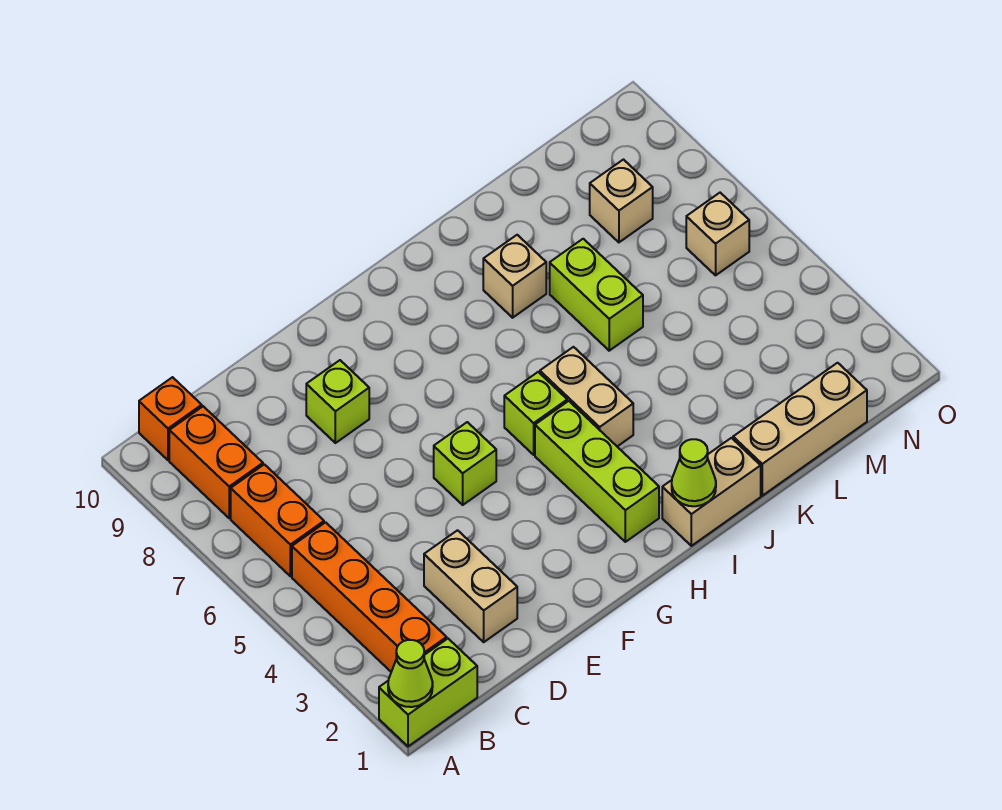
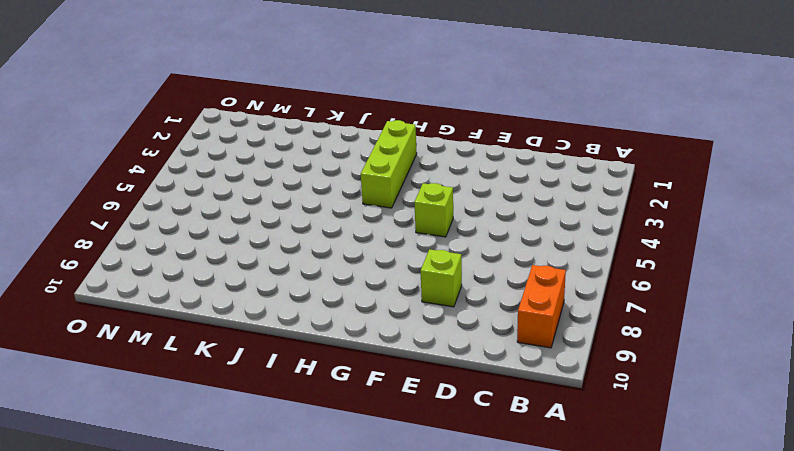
none -> lime 1x2 brick [379,639,477,746]
none -> orange 1x4 brick [292,522,447,672]
none -> orange 1x2 brick [231,464,324,576]

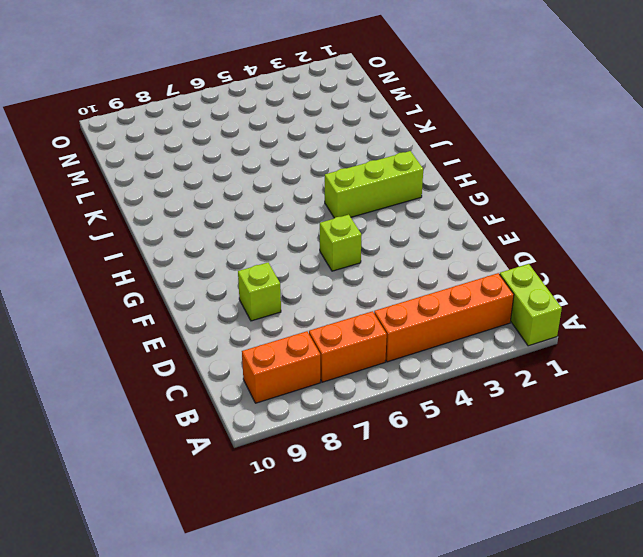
none -> orange 1x1 brick [139,377,202,460]
none -> tan 1x2 brick [424,530,517,642]
none -> lime 1x1 brick [504,372,567,455]

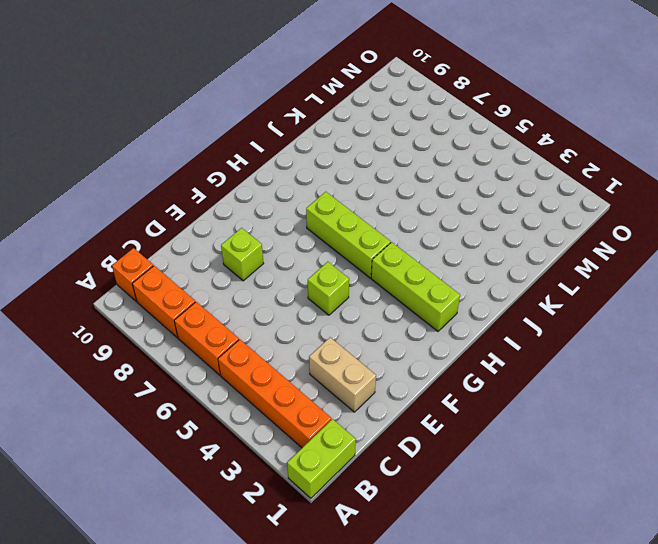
lime 1x3 brick [306,192,391,278] -> lime 1x1 brick [504,372,567,455]
none -> tan 1x2 brick [662,438,761,546]
none -> tan 1x2 brick [540,347,633,446]
none -> tan 1x1 brick [483,235,546,318]

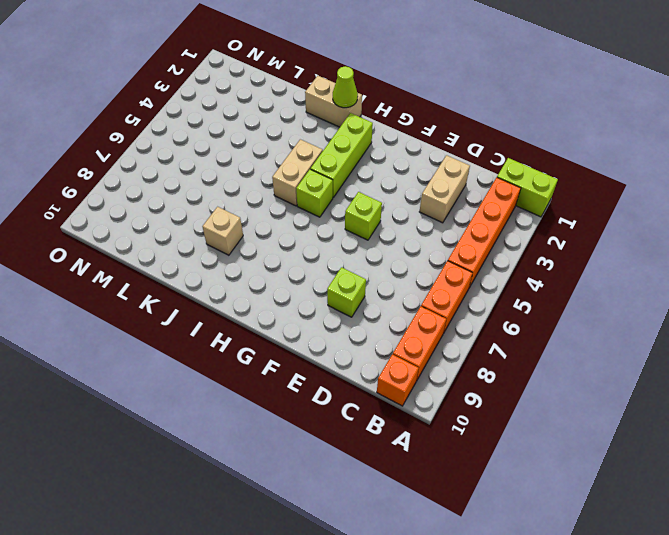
none -> tan 1x3 brick [733,363,867,496]
none -> lime 1x2 brick [550,239,643,351]
none -> tan 1x1 brick [590,160,653,242]

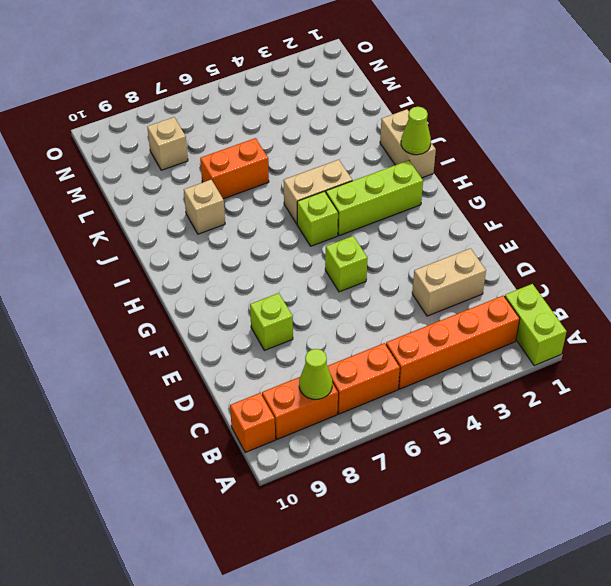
lime 1x1 cone [299,349,332,399] -> lime 1x1 cone moved to [388,640,433,707]
orange 1x2 brick [200,138,269,199] -> lime 1x2 brick [550,239,643,351]
none -> tan 1x3 brick [733,363,867,496]
none -> tan 1x1 brick [686,193,749,275]

